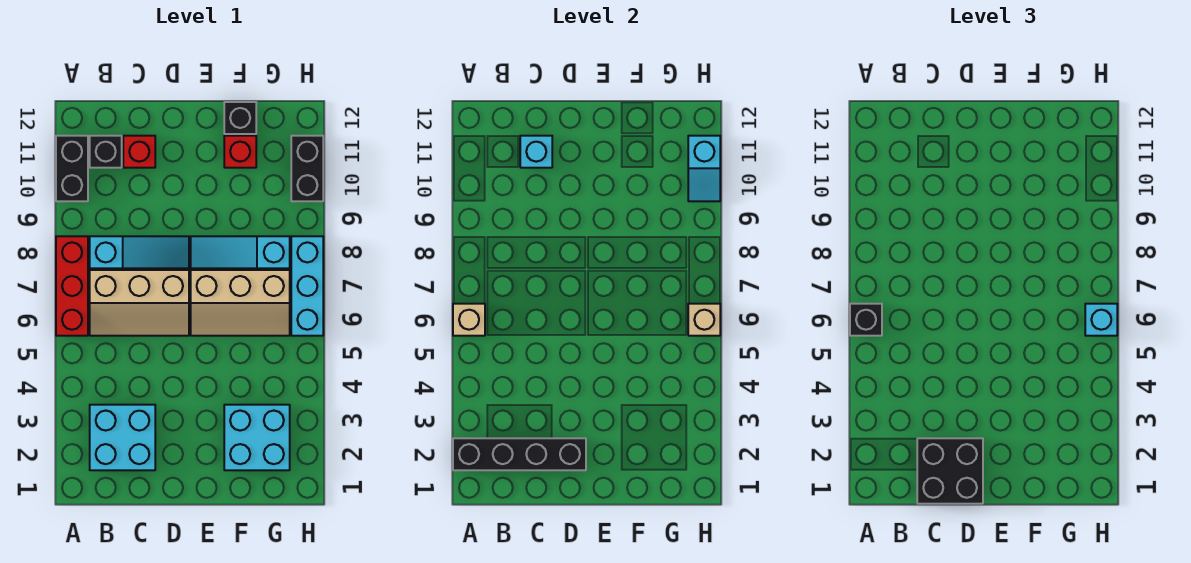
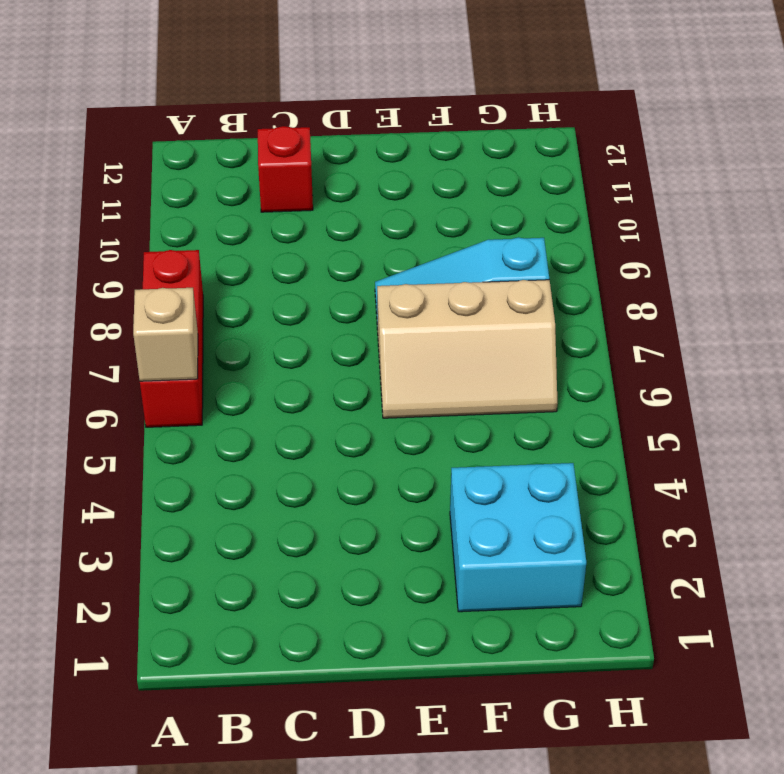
none -> black 1x2 brick [56,136,88,201]
none -> cyan 2x2 brick [90,405,155,470]
none -> tan 2x3 slope [90,270,189,336]

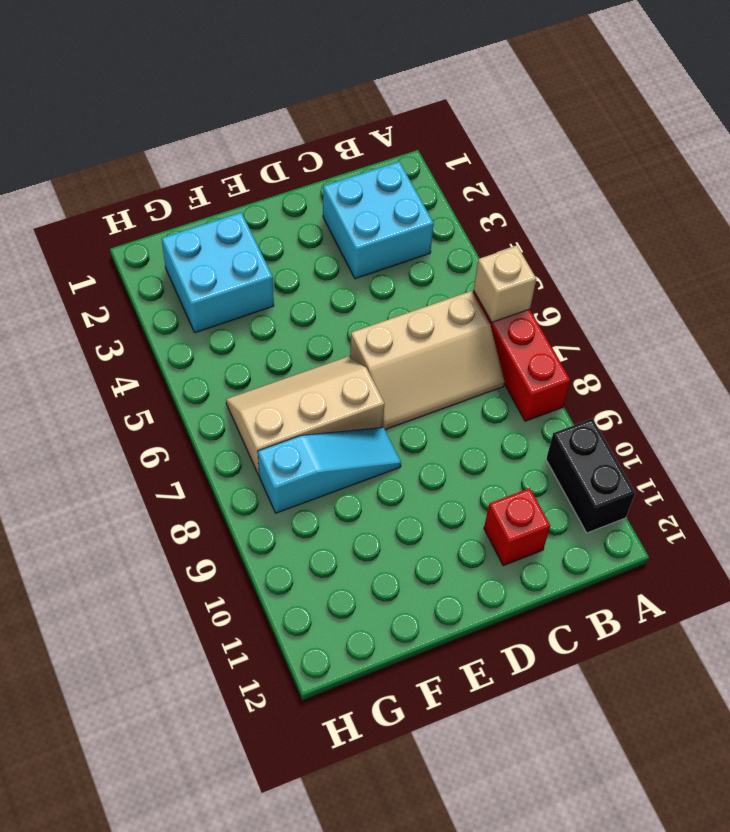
tan 2x3 slope [350,291,505,429] -> tan 2x3 slope turned to [90,270,189,336]
none -> cyan 1x3 slope [90,236,189,268]
none -> black 1x1 brick [90,136,122,168]
none -> red 1x1 brick [224,136,256,168]

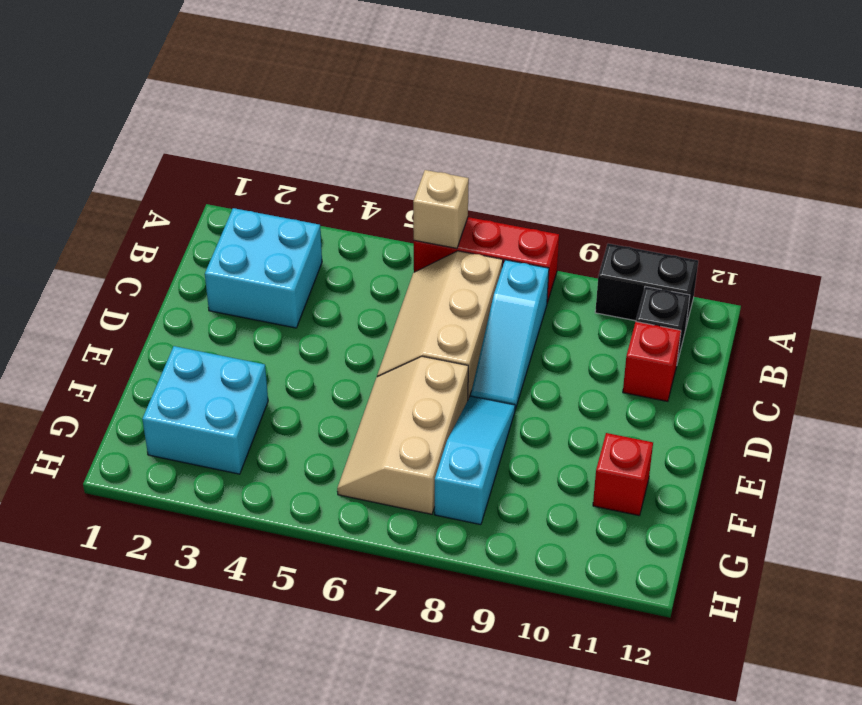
none -> black 1x1 brick [224,102,256,134]
none -> cyan 1x3 brick [291,236,323,336]
none -> black 1x2 brick [291,136,323,201]

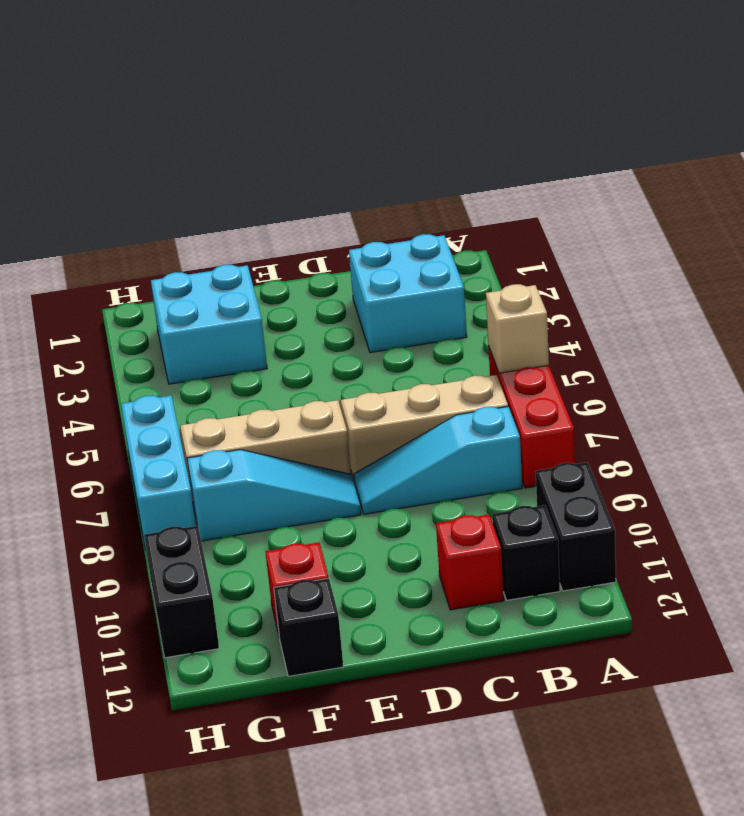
none -> black 1x4 brick [453,438,586,470]
none -> cyan 1x1 brick [520,136,552,168]
none -> tan 1x1 brick [688,304,720,336]

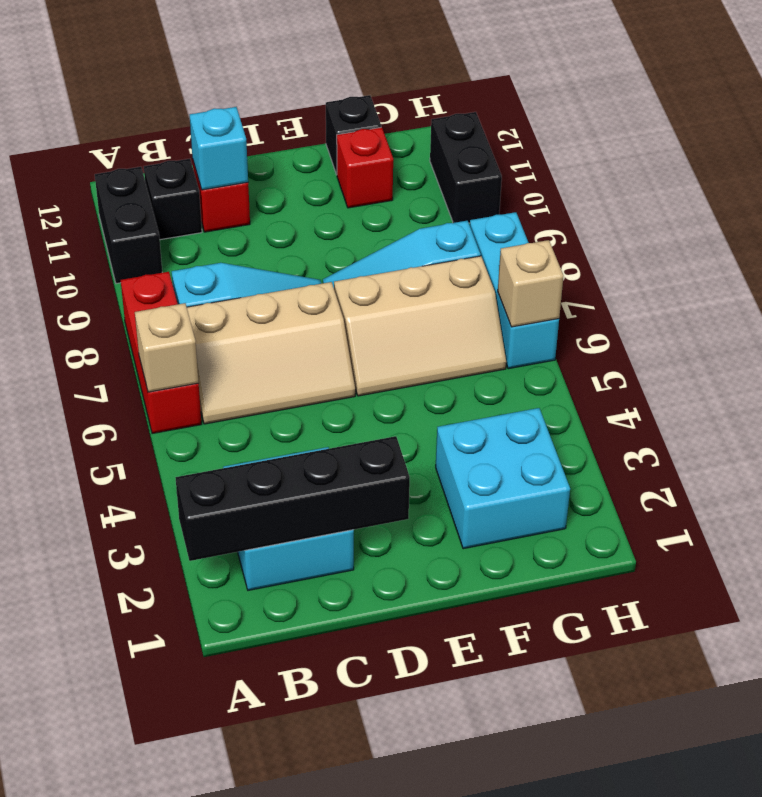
none -> cyan 1x2 slope [688,136,720,201]
none -> black 1x1 brick [850,304,882,336]
none -> black 2x2 brick [917,438,983,504]

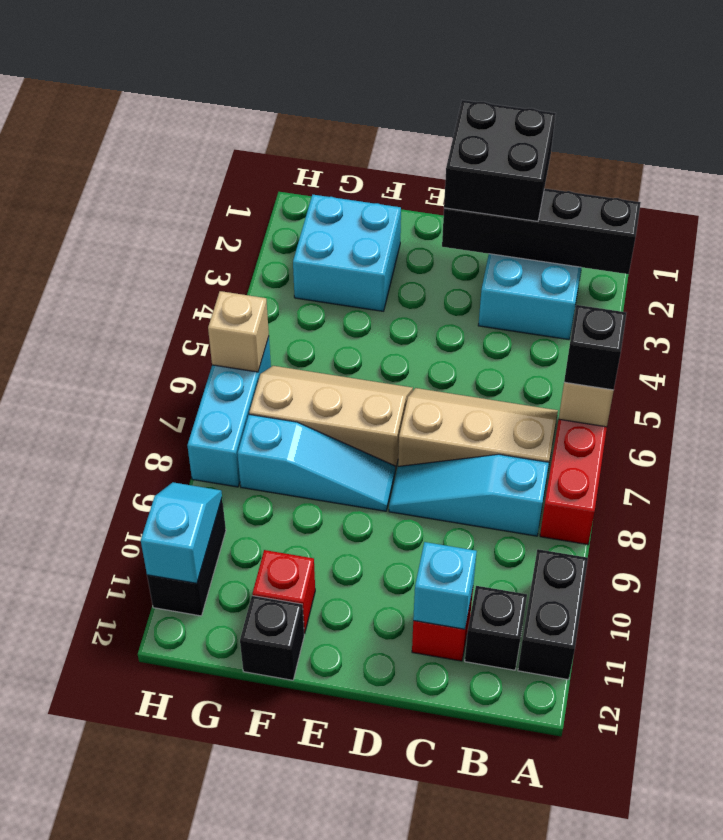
none -> cyan 1x1 brick [1085,304,1117,336]

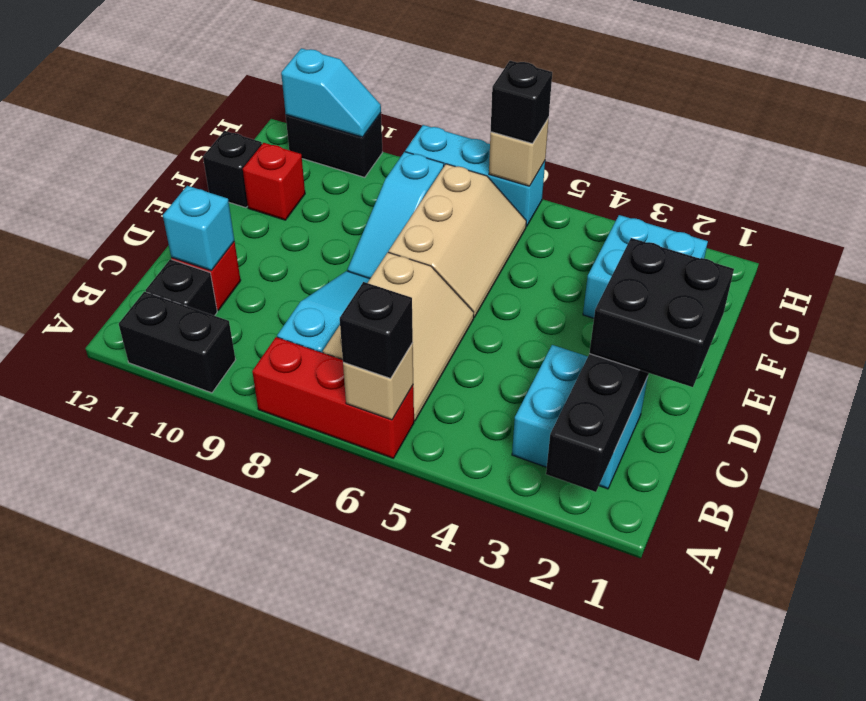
black 1x1 brick [491,61,552,144] -> cyan 1x1 brick [1085,304,1117,336]

